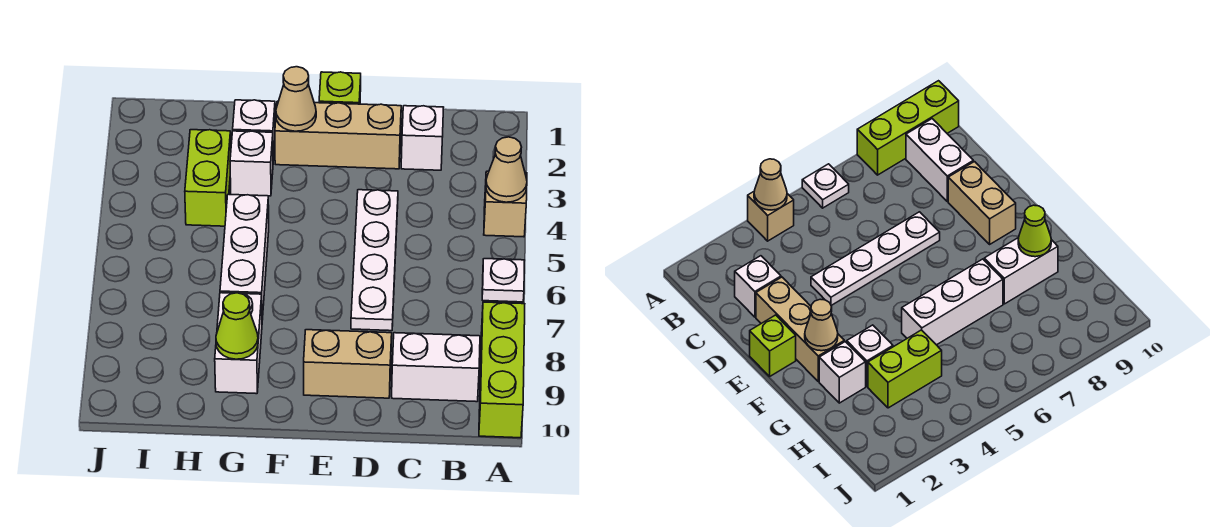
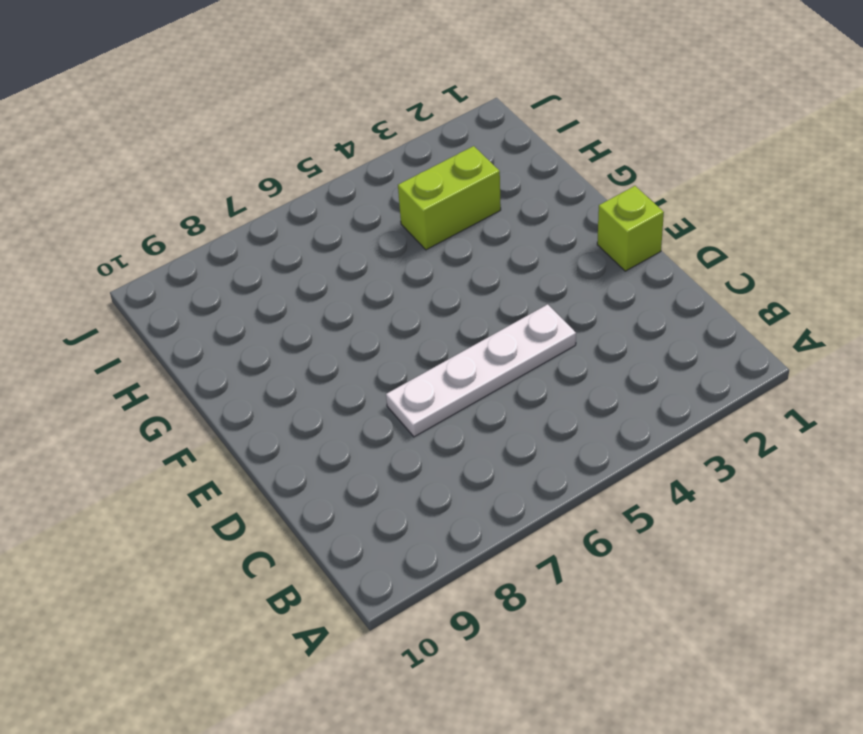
none -> tan 1x1 brick [484,171,527,237]
none -> white 1x1 plate [482,259,525,302]
none -> lime 1x3 brick [479,302,525,438]

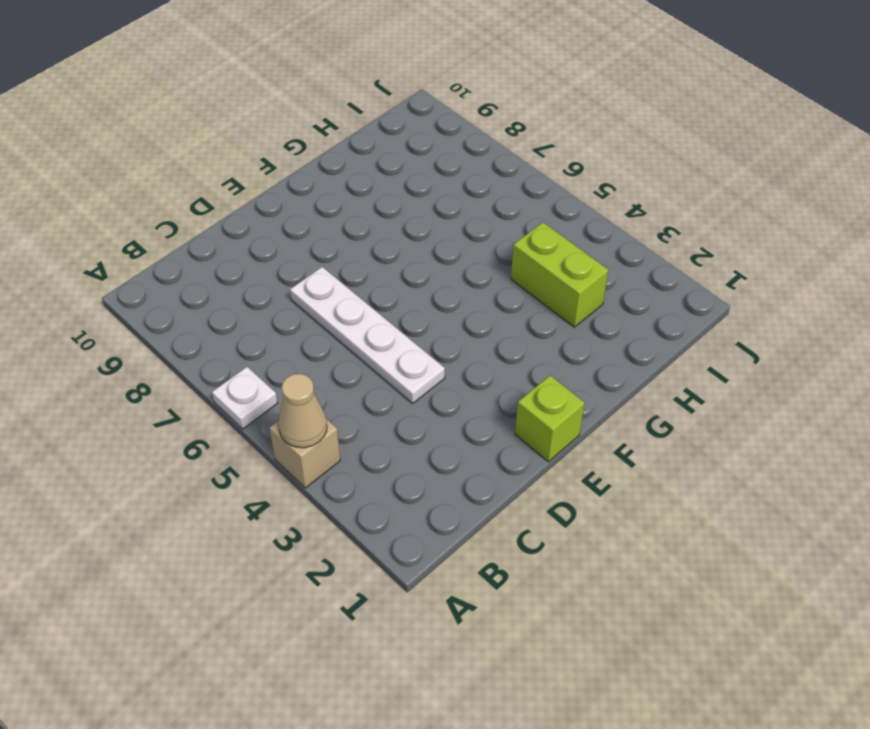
none -> lime 1x3 brick [479,302,525,438]
none -> white 1x2 brick [392,333,480,402]
none -> white 1x1 brick [401,106,444,170]

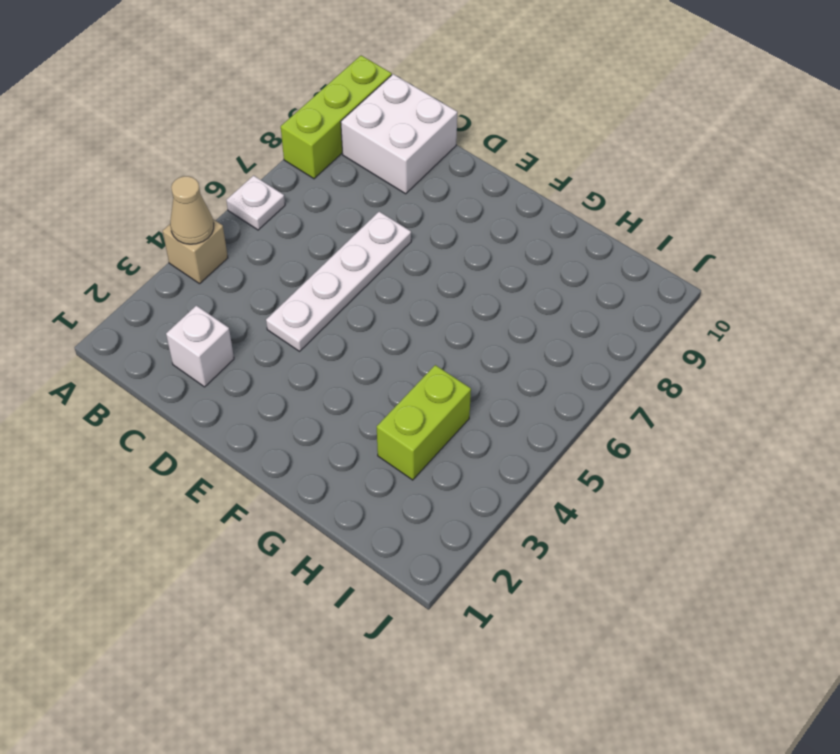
white 2x2 brick [341,74,457,194] -> white 1x2 brick [392,333,480,402]
none -> tan 1x3 brick [275,101,401,169]
none -> tan 1x2 brick [304,330,392,398]
none -> lime 1x1 brick [319,72,361,104]

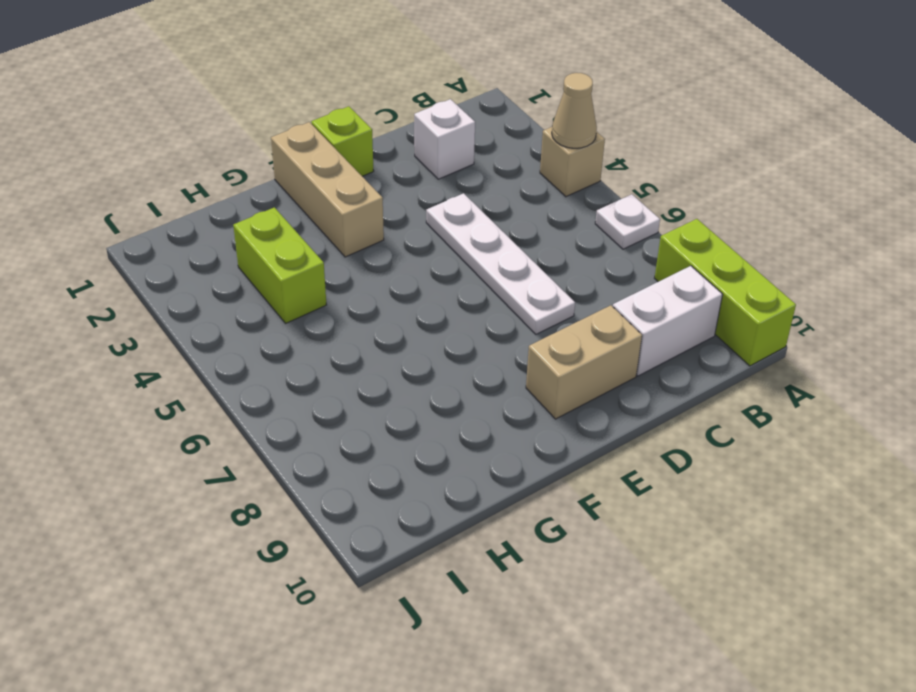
tan 1x3 brick [271,122,384,257] -> tan 1x3 brick turned to [275,101,401,169]
none -> white 1x1 brick [233,100,275,160]
none -> white 1x1 brick [230,131,273,196]
none -> white 1x3 brick [220,194,269,320]

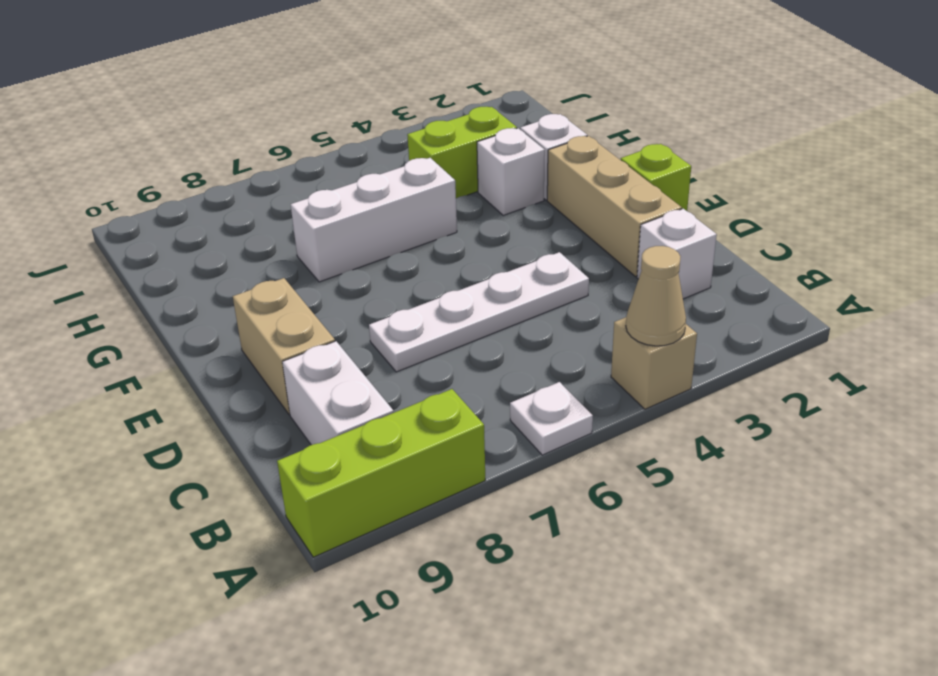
none -> white 1x2 brick [215,293,262,394]
none -> tan 1x1 cone [276,67,316,131]
none -> lime 1x1 cone [216,293,258,359]

